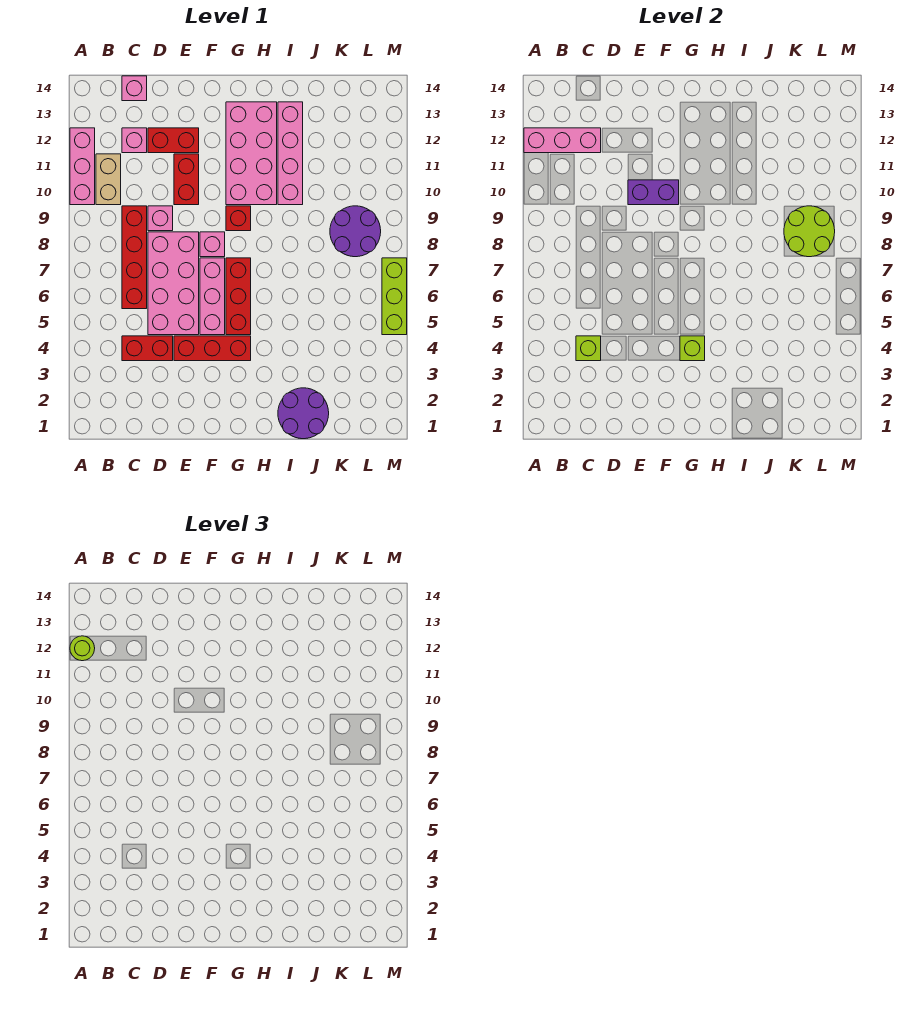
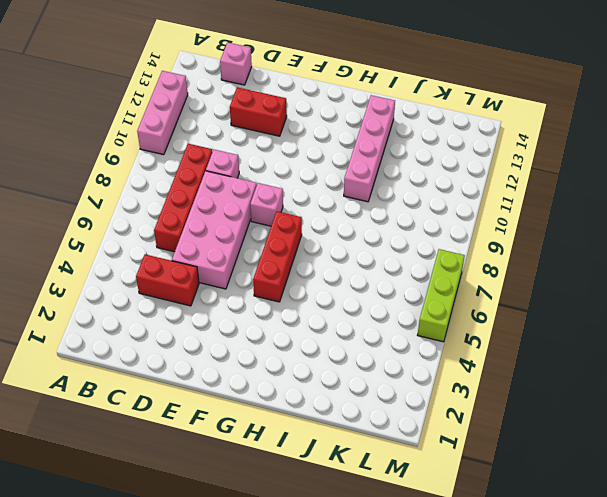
none -> tan 1x2 brick [96,154,121,205]
none -> pink 1x1 brick [122,128,147,153]
none -> red 1x3 brick [174,336,251,361]

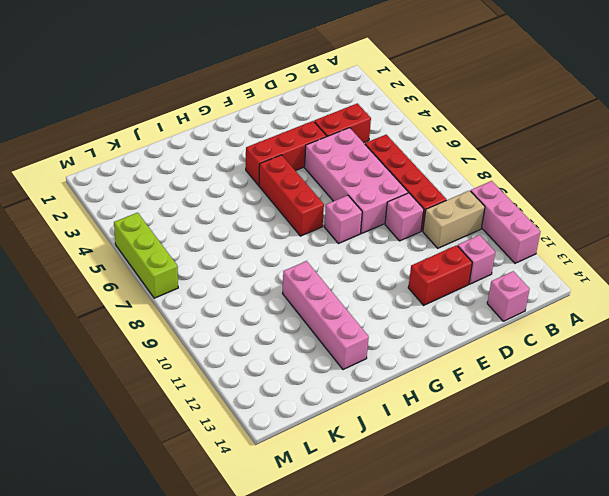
tan 1x2 brick [423,191,485,248] -> tan 1x2 brick turned to [96,154,121,205]
none -> red 1x2 brick [174,154,199,205]
none -> pink 1x3 brick [200,258,225,335]
none -> red 1x1 brick [226,206,251,231]

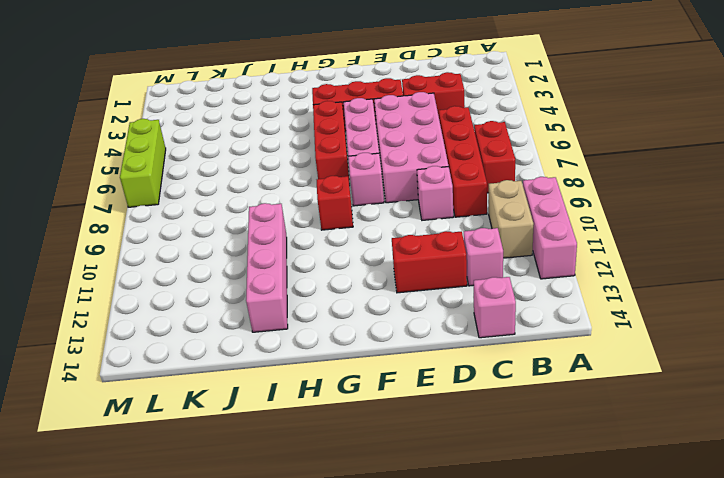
red 1x2 brick [474,121,515,193] -> red 1x2 brick moved to [174,154,199,205]
none -> pink 2x4 brick [226,102,277,205]
none -> purple 2x2 round brick [278,388,329,439]
none -> purple 2x2 round brick [330,206,381,257]

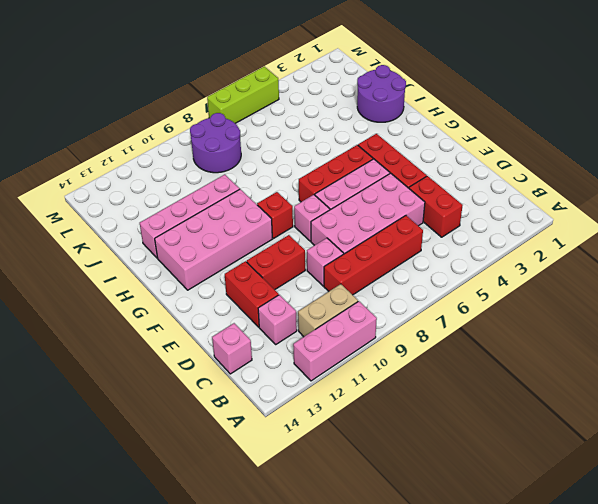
none -> pink 1x3 brick [524,128,601,153]
none -> lime 1x1 brick [576,336,601,361]
none -> purple 1x2 brick [628,180,679,205]

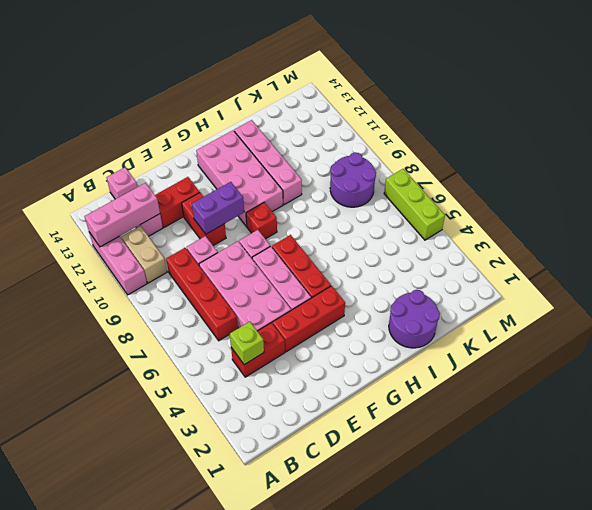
none -> lime 1x1 brick [680,336,705,361]
none -> lime 2x2 round brick [784,206,835,257]
none -> lime 1x1 round brick [70,636,95,661]

